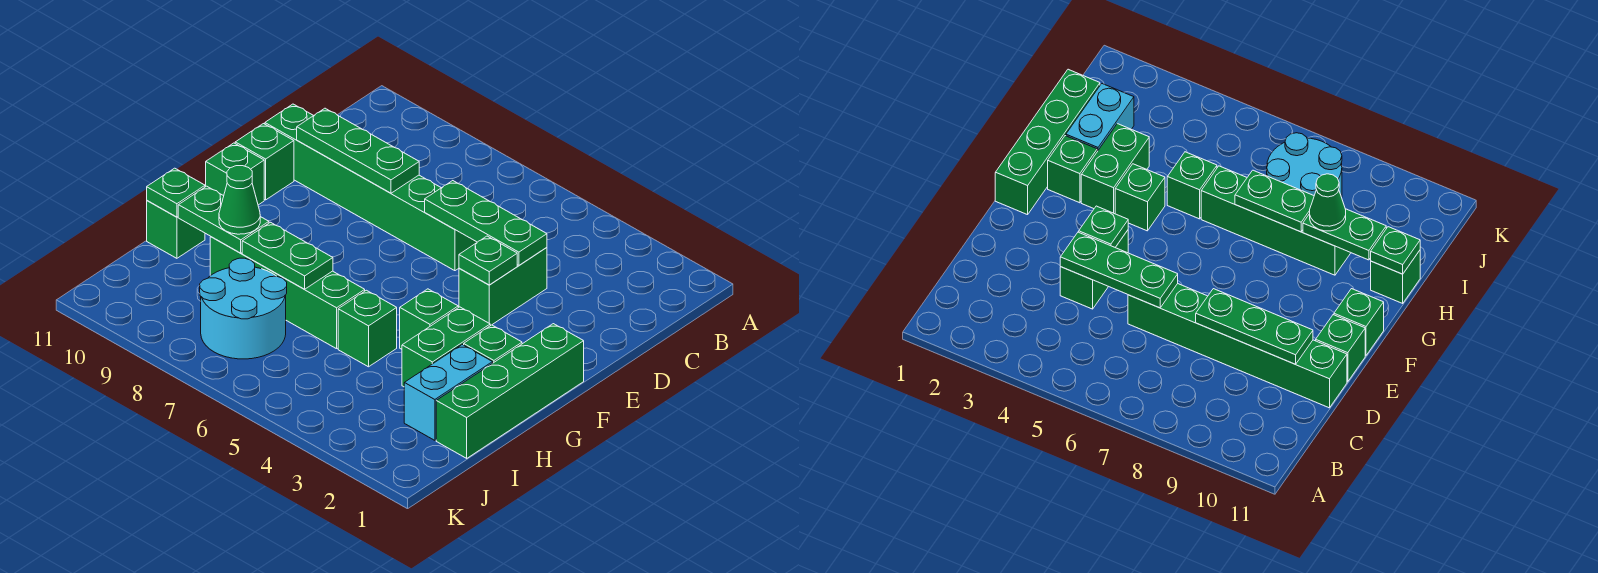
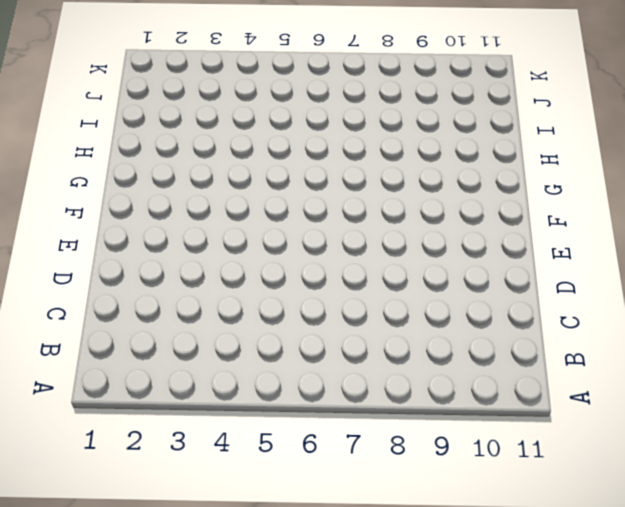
none -> green 1x2 brick [459,247,547,326]
none -> green 1x6 brick [265,104,477,271]
none -> green 1x1 brick [235,124,294,200]

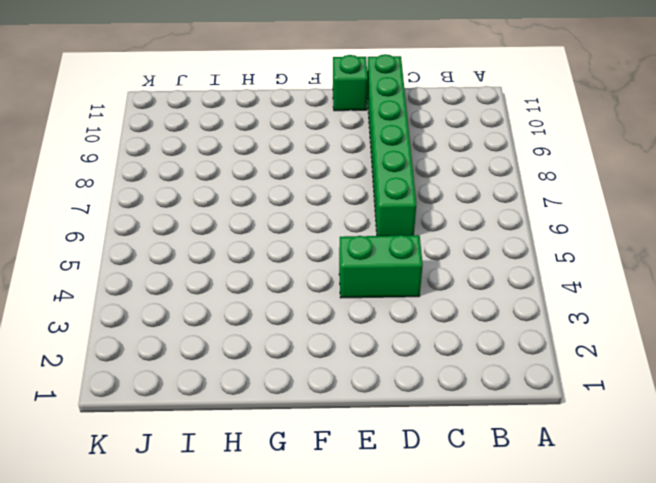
none -> green 1x4 brick [436,324,584,458]
none -> green 1x1 brick [206,143,264,205]
none -> green 1x1 brick [464,325,522,363]

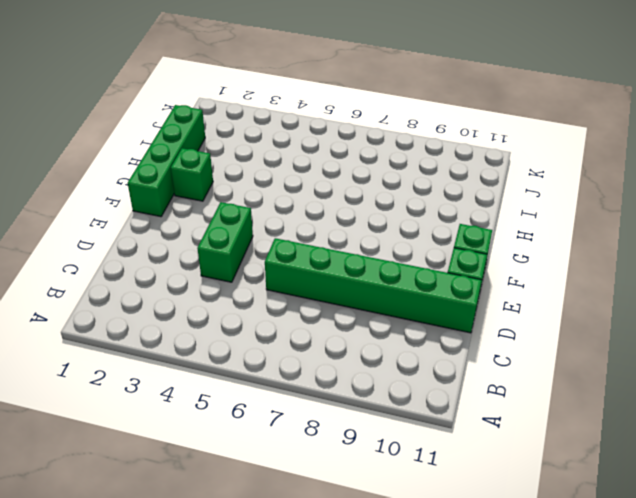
none -> green 1x2 brick [402,307,490,387]
none -> green 1x1 brick [400,289,458,349]
none -> cyan 1x2 brick [404,345,493,440]

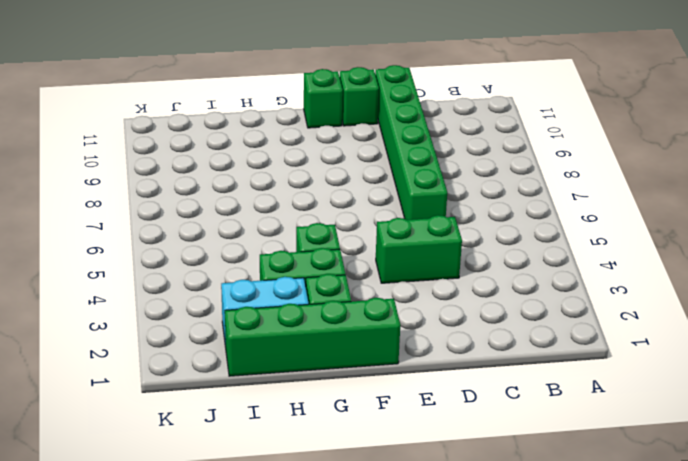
none -> green 1x1 brick [338,290,397,367]
none -> green 1x4 brick [210,237,365,349]
none -> green 1x1 brick [147,201,205,258]

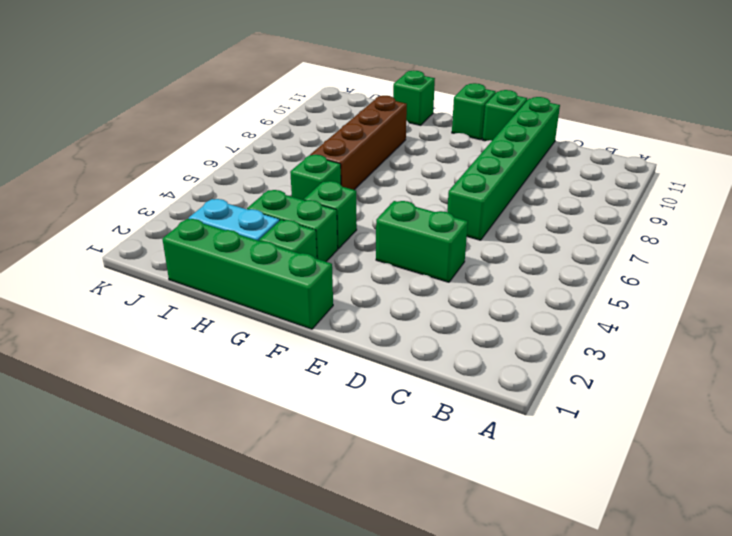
brown 1x4 brick [310,96,407,190] -> green 1x4 brick [210,237,365,349]
none -> cyan 2x2 round brick [200,258,287,359]
none -> green 1x3 plate [425,181,547,265]
none -> green 1x3 plate [297,108,419,193]

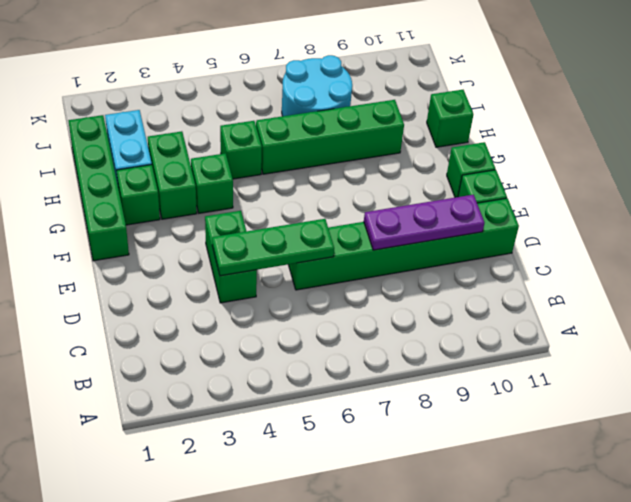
purple 1x3 plate [364,195,484,250] -> green 1x3 plate [297,108,419,193]
none -> green 1x1 plate [459,236,517,285]
none -> green 1x2 plate [242,222,333,289]
none -> green 1x2 plate [178,186,269,253]

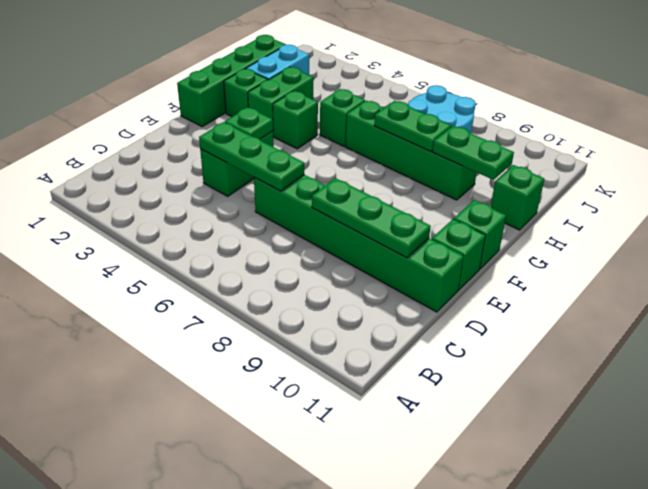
none -> green 1x1 plate [147,168,205,217]
none -> green 1x1 cone [219,166,260,234]

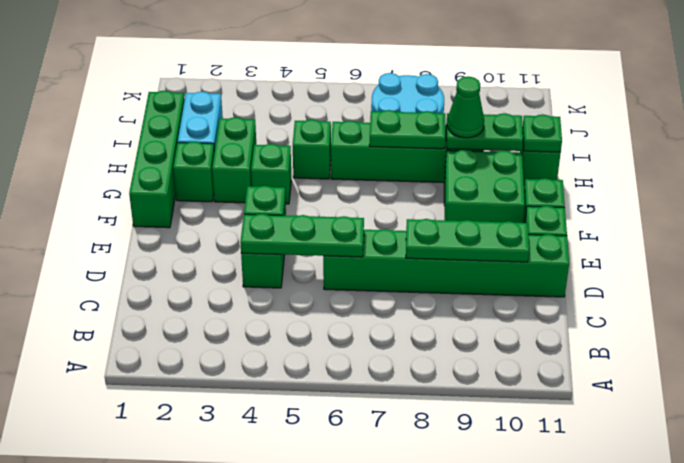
green 2x2 brick [444,149,525,223] -> none

